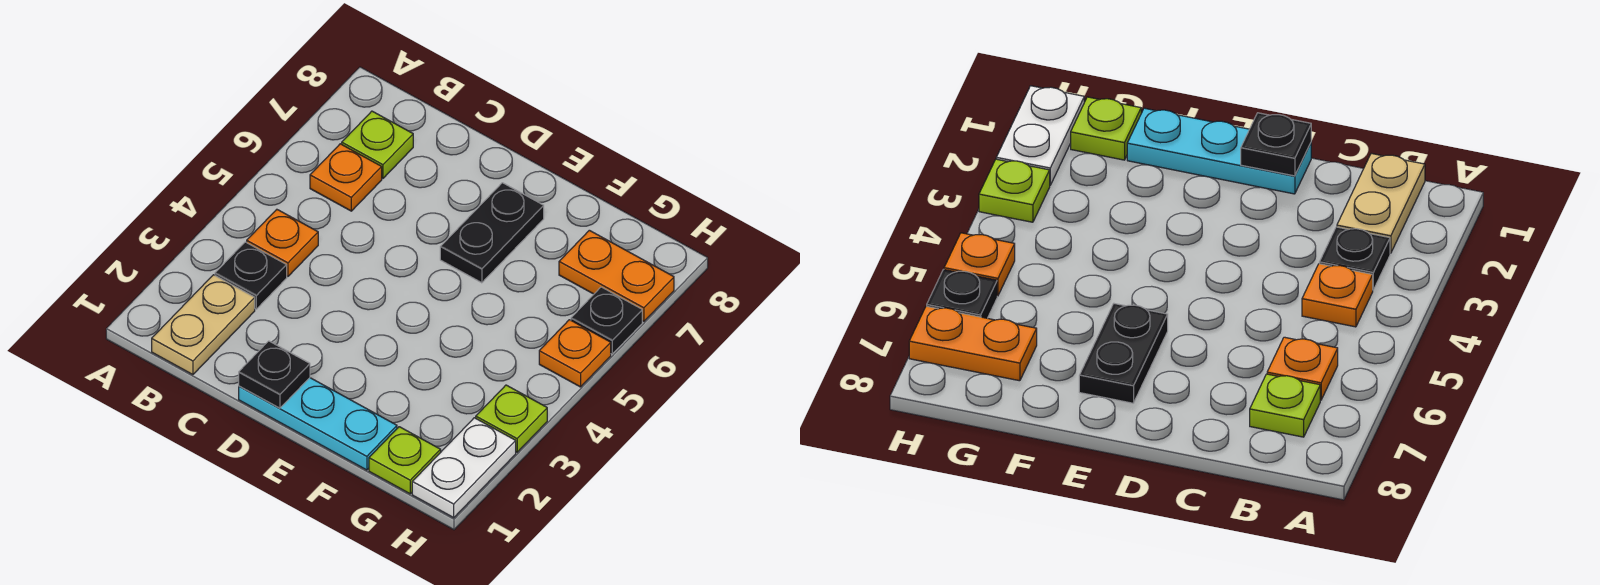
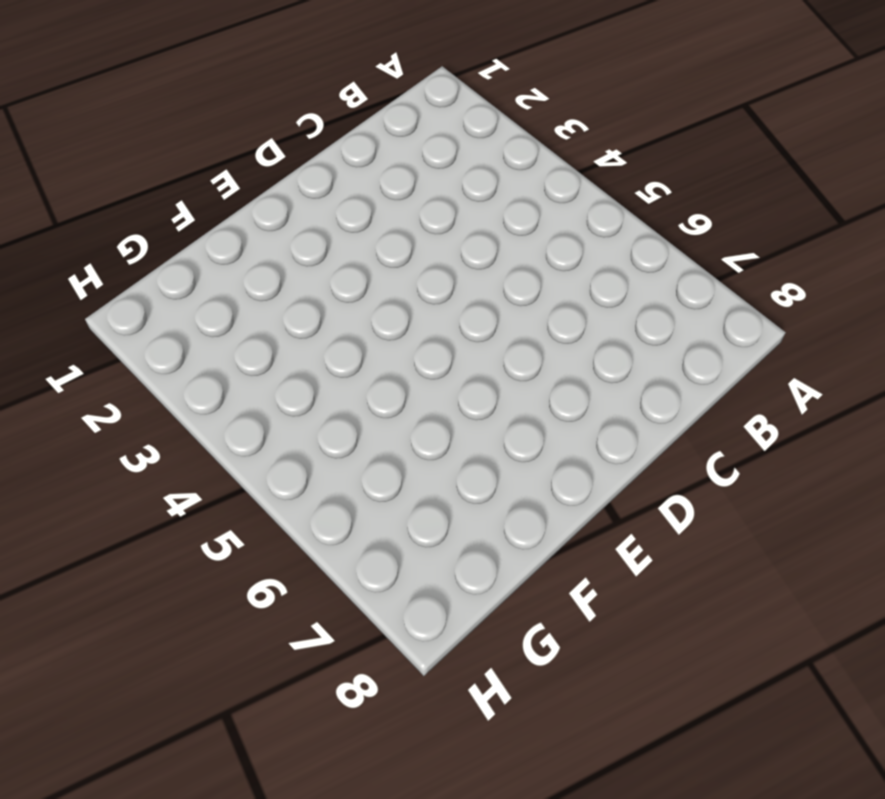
none -> tan 1x2 plate [152,275,255,375]
none -> black 1x1 plate [215,242,287,309]
none -> orange 1x1 plate [247,210,318,276]

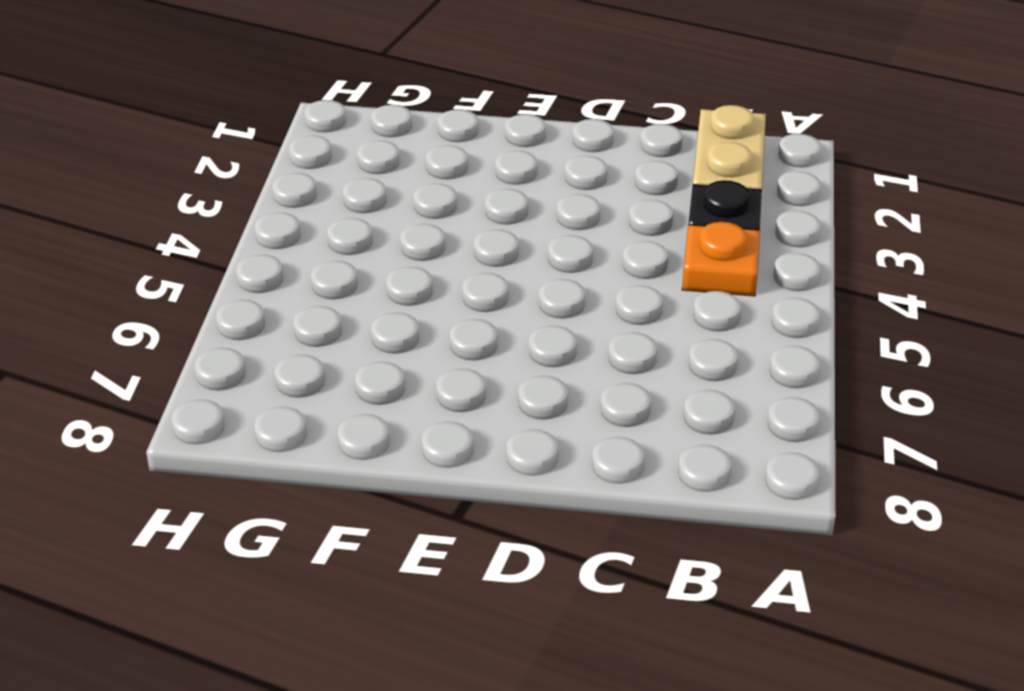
none -> orange 1x1 plate [310,144,382,211]
none -> lime 1x1 plate [342,111,413,178]
none -> cyan 1x3 plate [239,378,397,470]

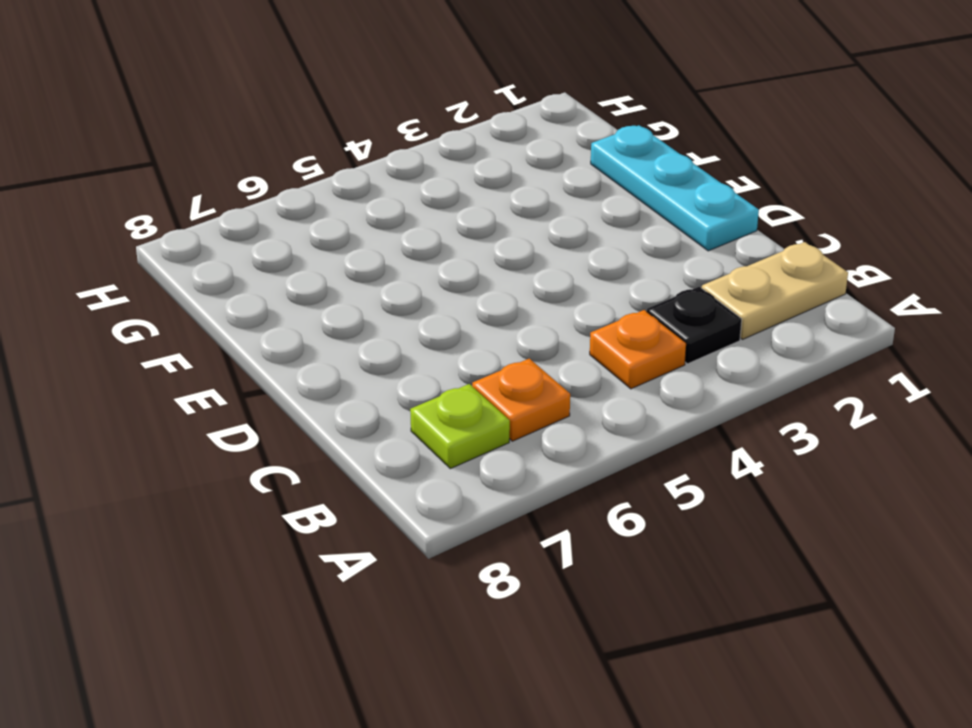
none -> black 1x2 plate [440,183,544,283]
none -> lime 1x1 plate [369,427,441,494]
none -> orange 1x2 plate [559,230,674,321]

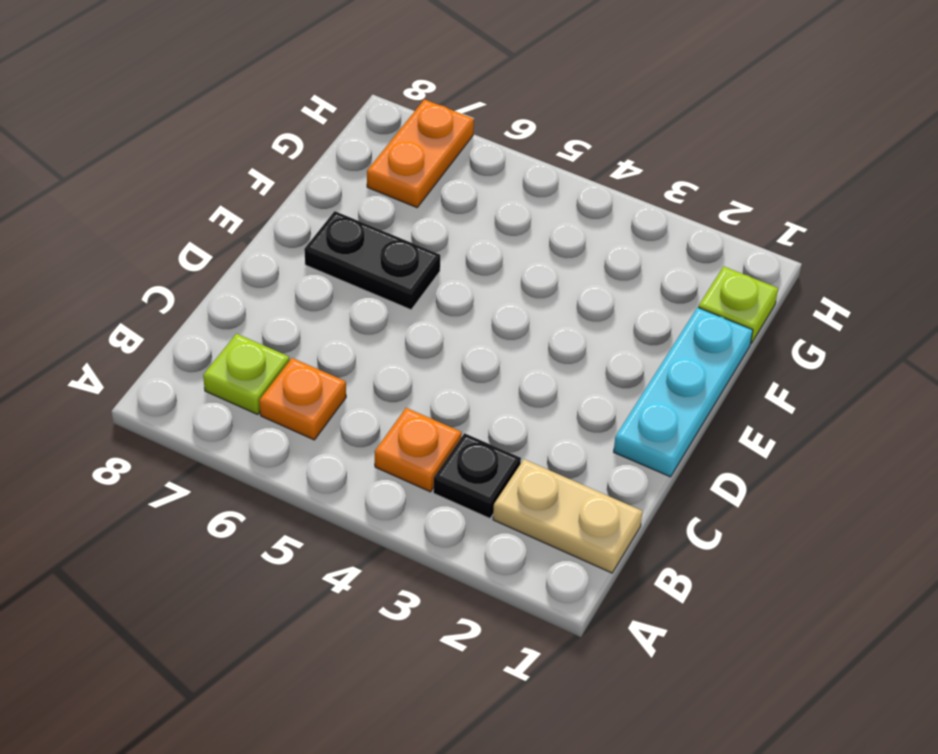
none -> white 1x2 plate [412,418,516,518]
none -> lime 1x1 plate [476,385,547,452]
none -> orange 1x1 plate [539,320,611,387]

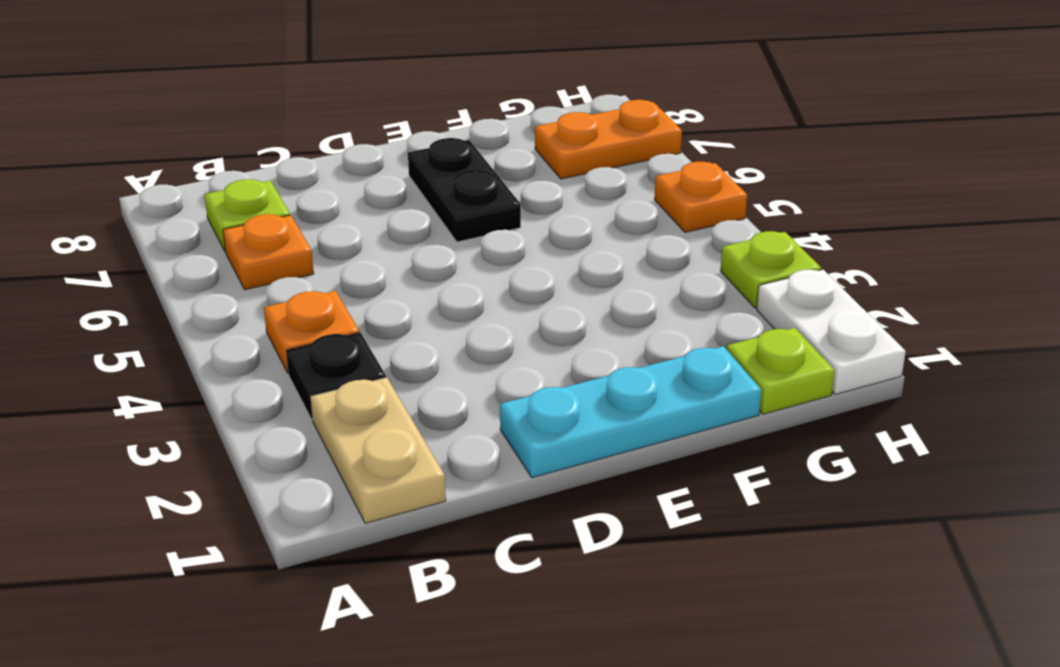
none -> black 1x1 plate [571,287,642,354]
none -> black 1x1 plate [239,341,310,408]

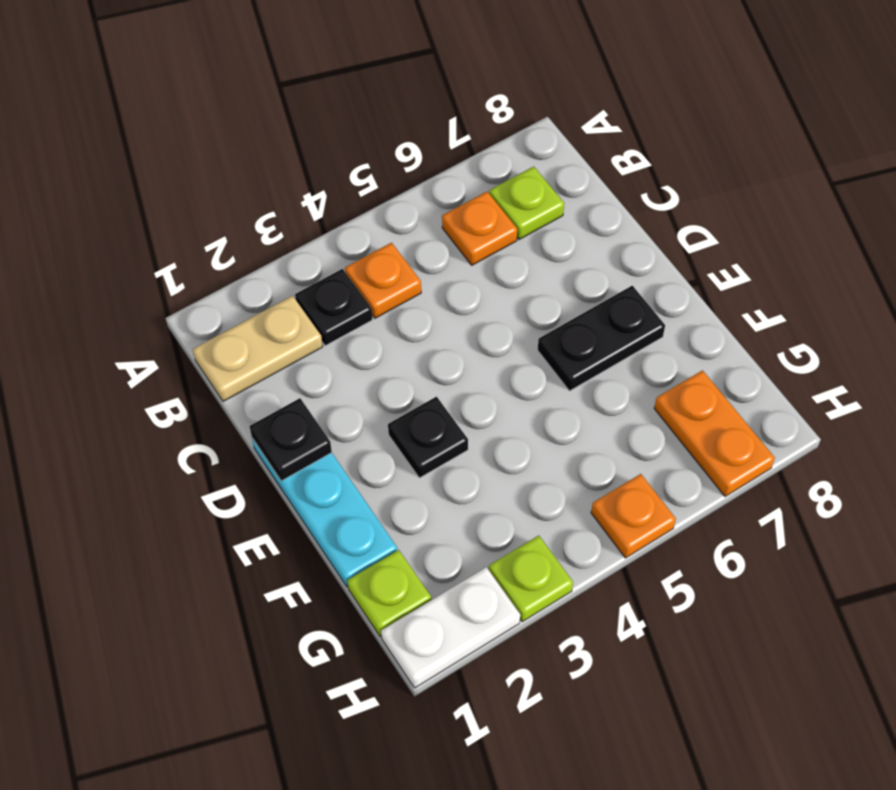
black 1x1 plate [388,397,468,478] -> black 1x1 plate moved to [571,287,642,354]

